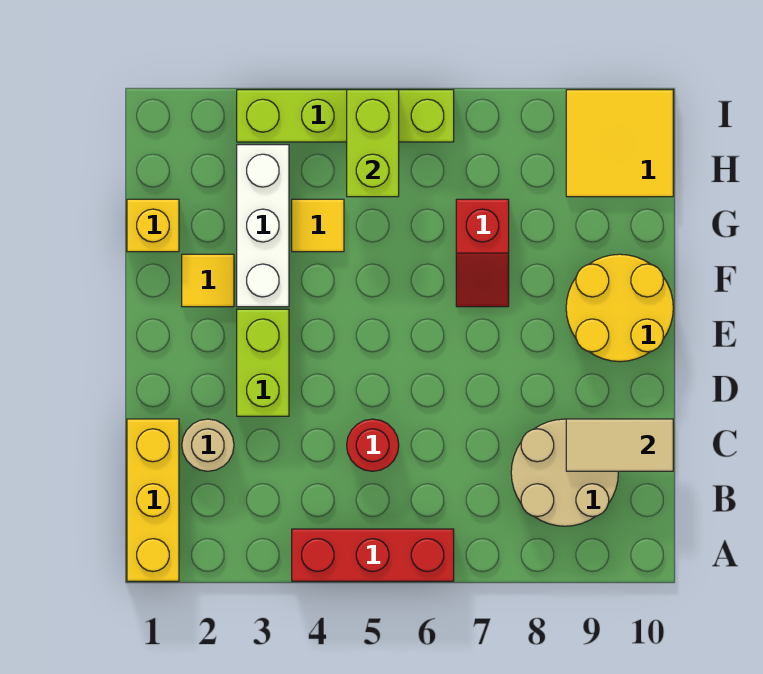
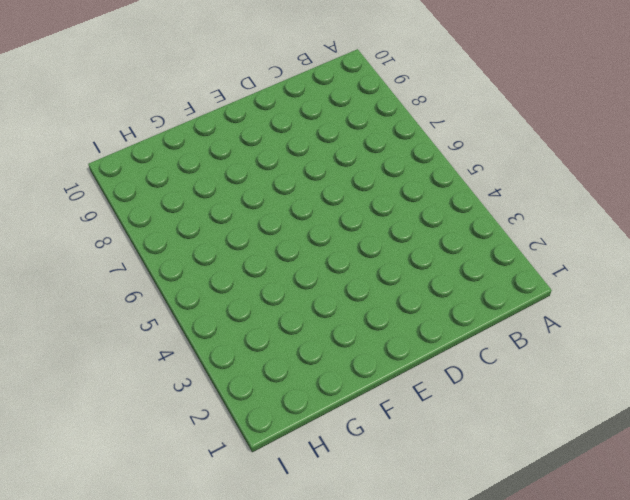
none -> yellow 1x3 brick [127,419,179,581]
none -> red 1x3 brick [292,529,454,581]
none -> tan 2x2 round brick [511,419,618,526]

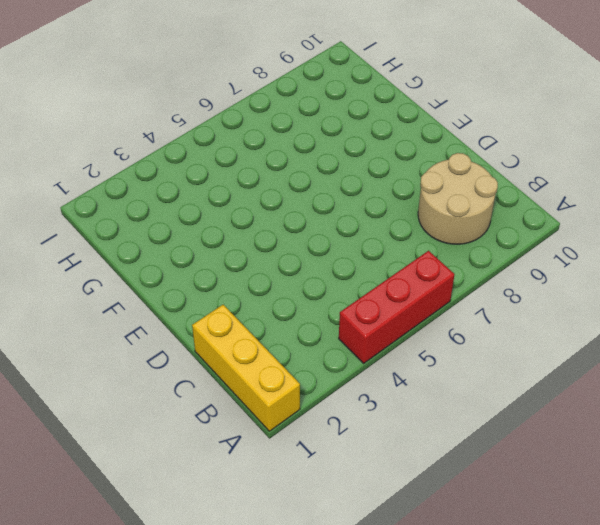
none -> tan 1x1 round brick [182,419,234,471]
none -> red 1x1 round brick [347,419,399,471]
none -> lime 1x2 brick [237,309,289,416]

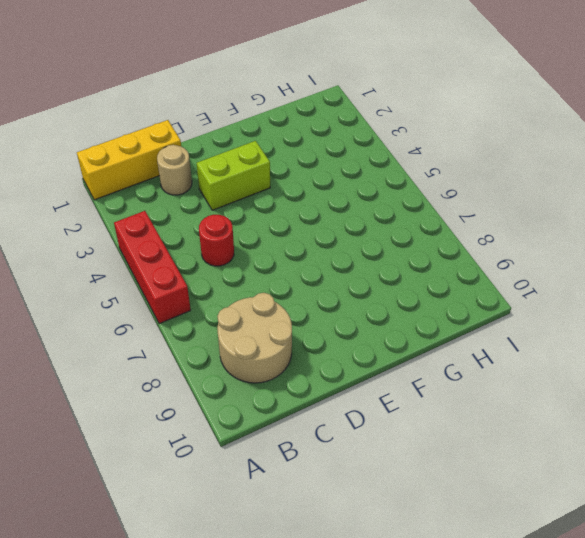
none -> yellow 2x2 round brick [566,254,673,362]
none -> yellow 1x1 tile [182,254,234,307]
none -> white 1x3 brick [237,145,289,307]

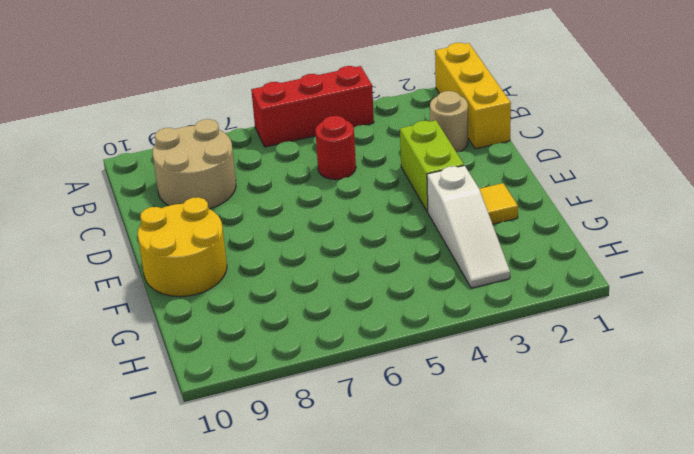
white 1x3 slope [427,165,510,288] -> white 1x3 brick [237,145,289,307]
none -> red 1x2 slope [456,199,509,307]
none -> yellow 1x1 brick [127,199,179,252]
none -> yellow 1x1 tile [292,199,344,252]

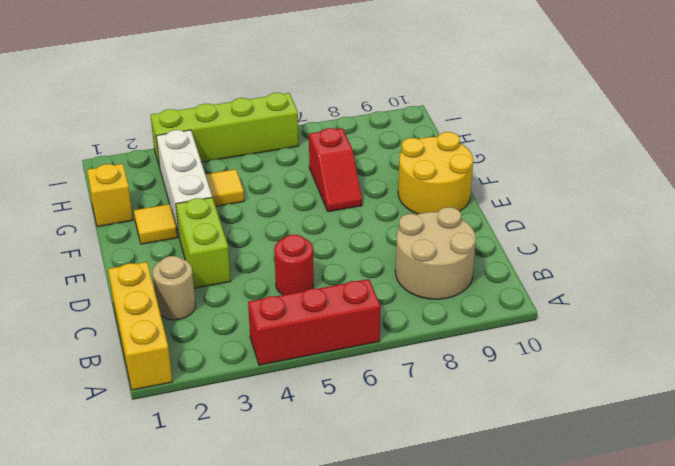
none -> yellow 2x2 tile [566,90,673,197]
none -> tan 1x2 tile [566,419,673,471]
none -> lime 1x2 brick [347,90,399,197]

